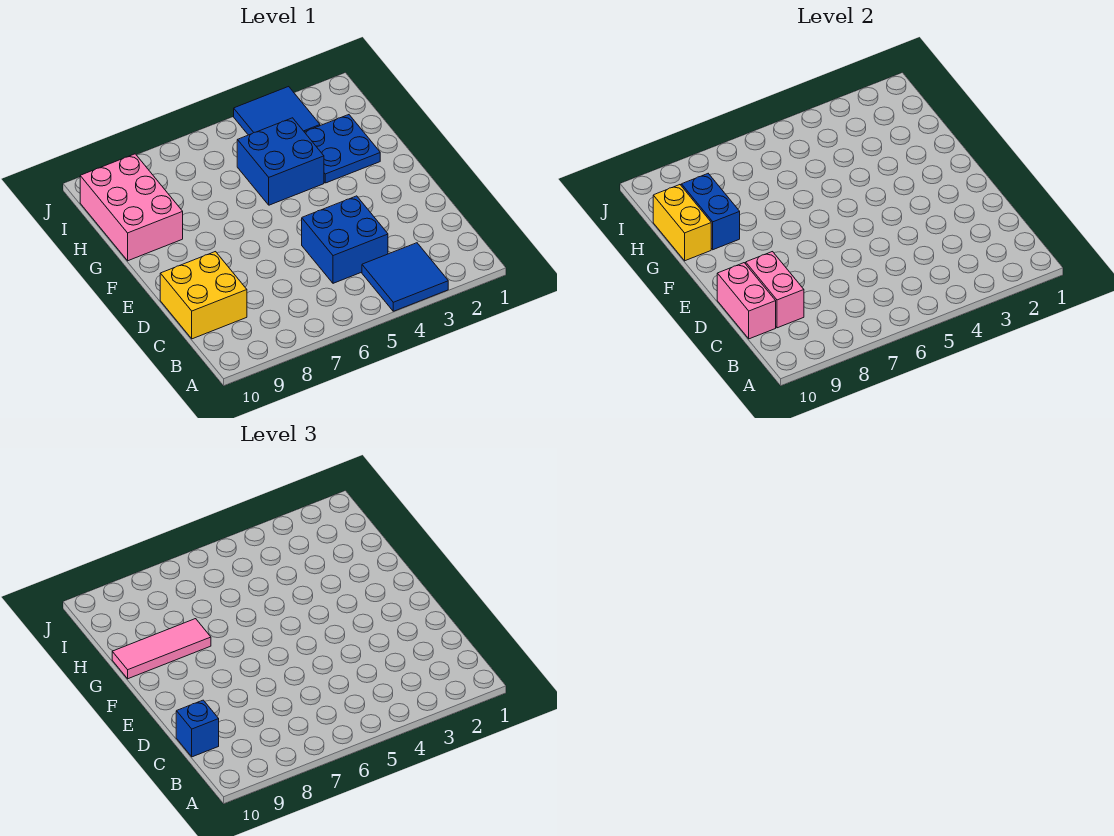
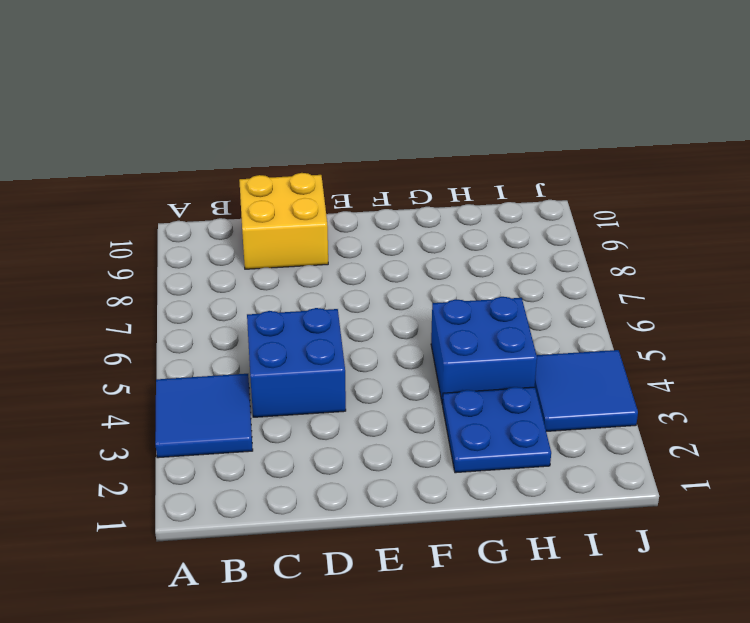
none -> pink 2x3 brick [80,154,183,261]
none -> pink 1x2 brick [746,252,804,328]
none -> pink 1x2 brick [717,263,776,339]

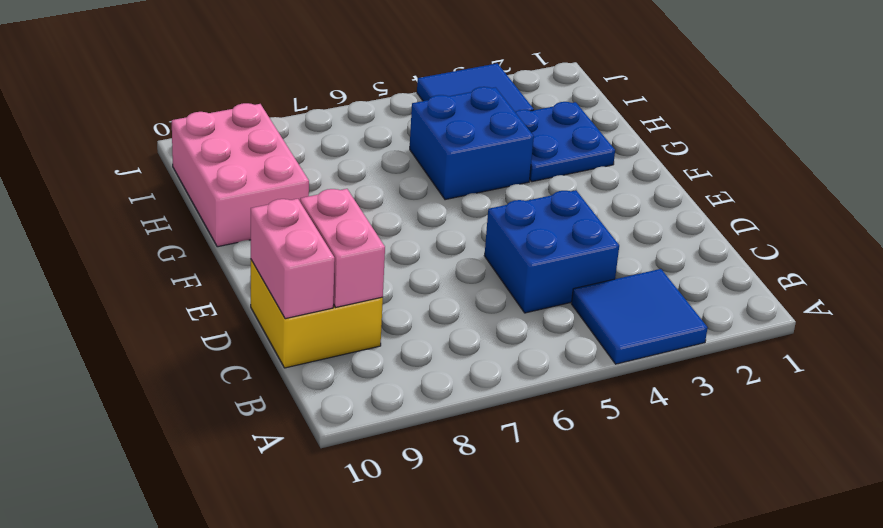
none -> blue 1x2 brick [681,174,740,250]
none -> yellow 1x2 brick [653,185,711,261]
none -> blue 1x1 brick [176,700,219,757]

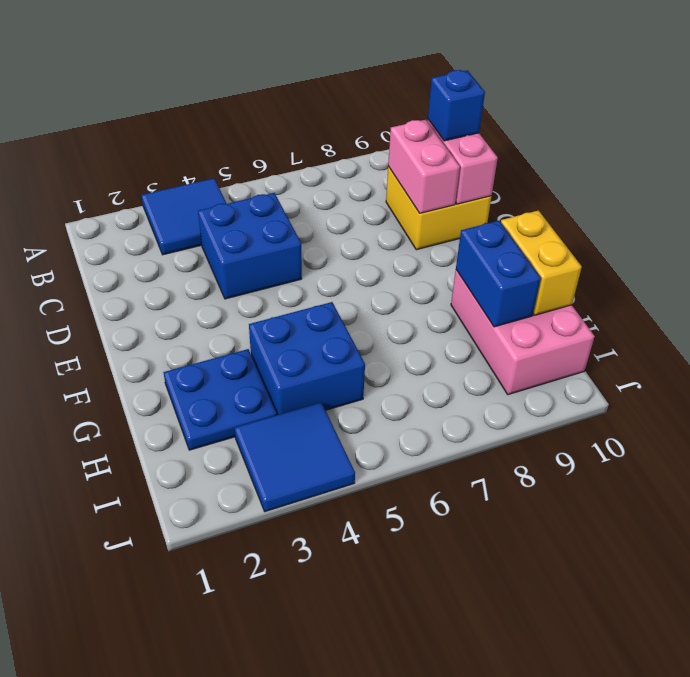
none -> pink 1x3 tile [112,619,211,679]

